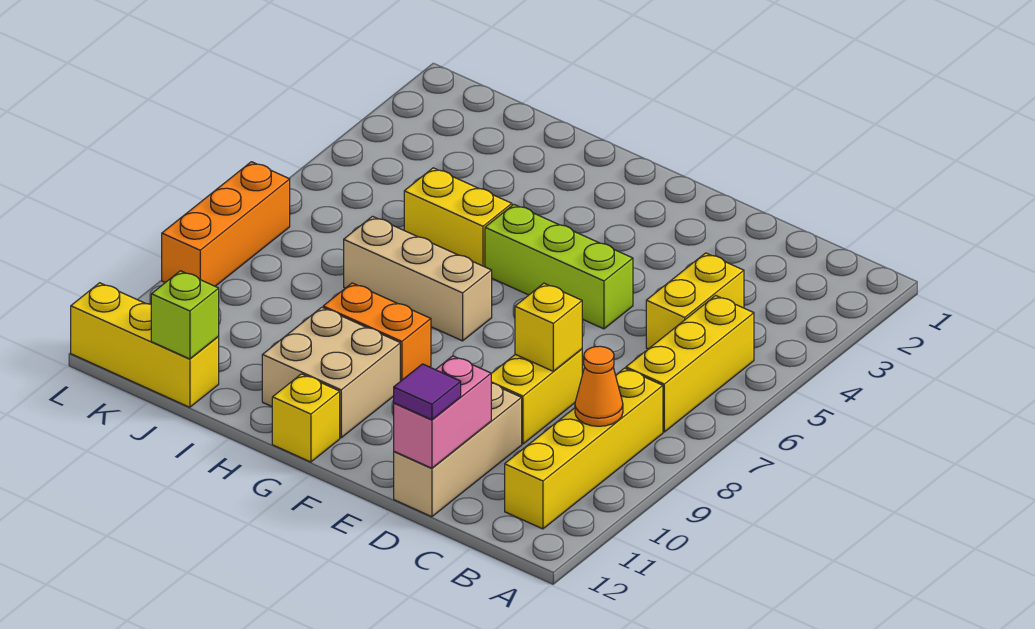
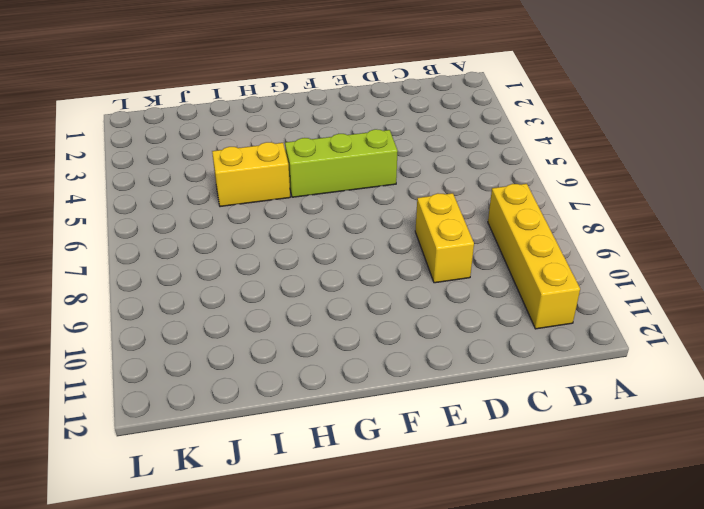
none -> yellow 1x3 brick [626,295,754,432]
none -> yellow 1x2 brick [646,253,744,349]
none -> tan 1x3 brick [394,383,522,517]

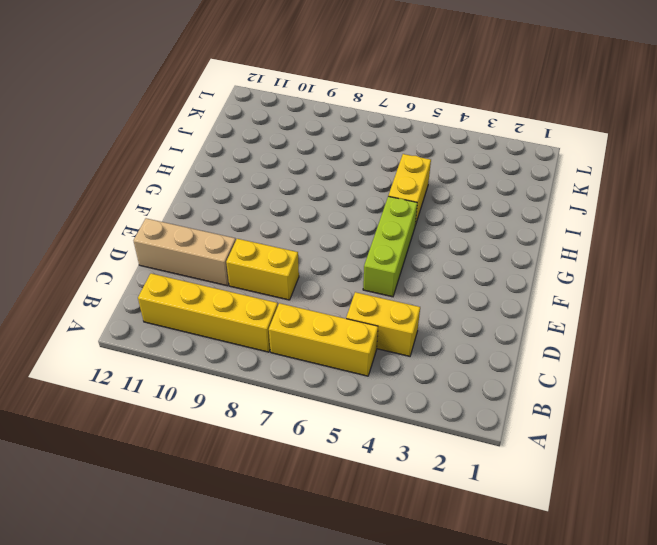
none -> tan 1x3 brick [344,216,492,341]
none -> orange 1x2 brick [323,283,431,381]
none -> tan 2x2 brick [262,307,400,438]

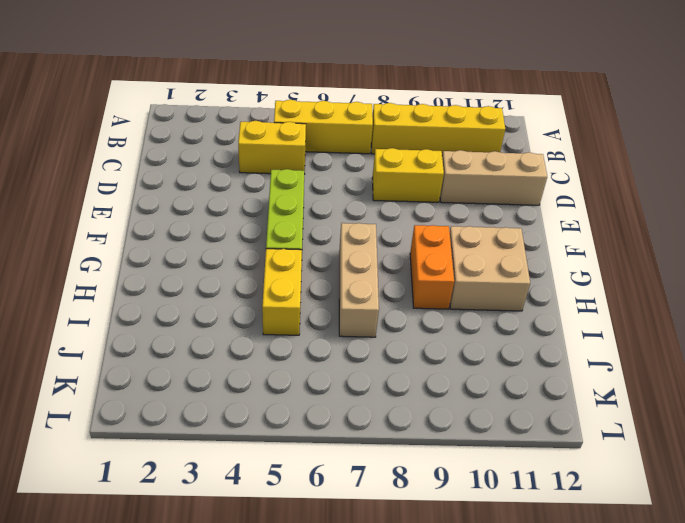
none -> yellow 1x1 brick [272,374,340,462]
none -> yellow 1x3 brick [71,283,219,407]
none -> orange 1x3 brick [162,162,290,286]

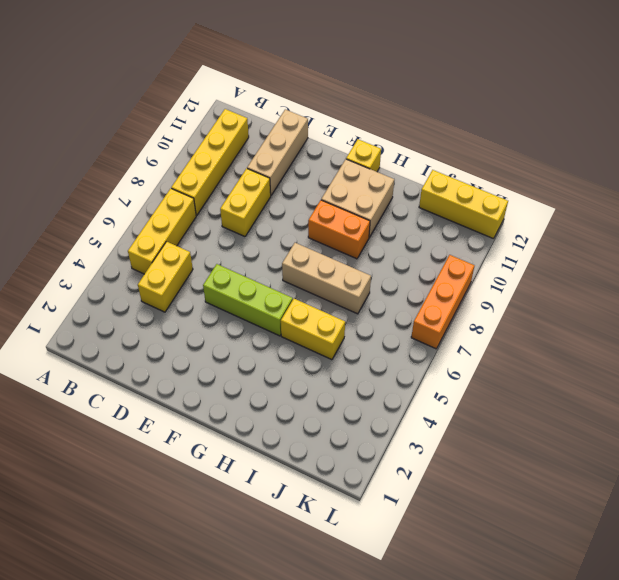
none -> orange 1x1 cone [575,346,623,426]
none -> yellow 1x1 brick [515,283,582,371]
none -> pink 1x2 brick [394,356,491,468]

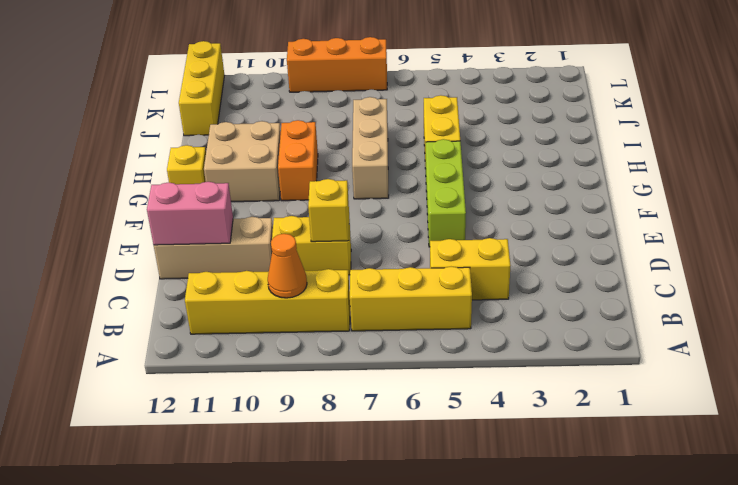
none -> lime 1x1 brick [151,271,219,359]
none -> purple 1x1 tile [394,364,461,420]

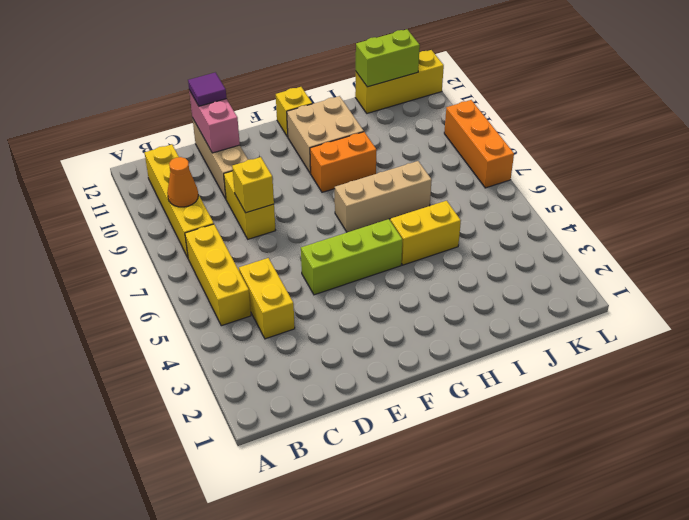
lime 1x2 brick [356,29,420,87] -> lime 1x1 brick [151,271,219,359]

